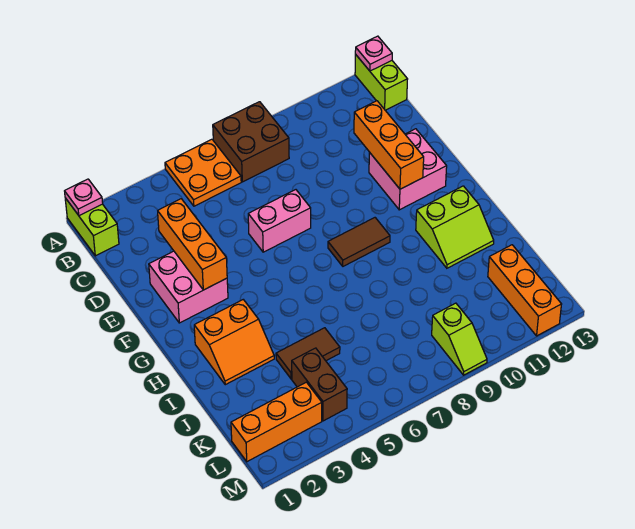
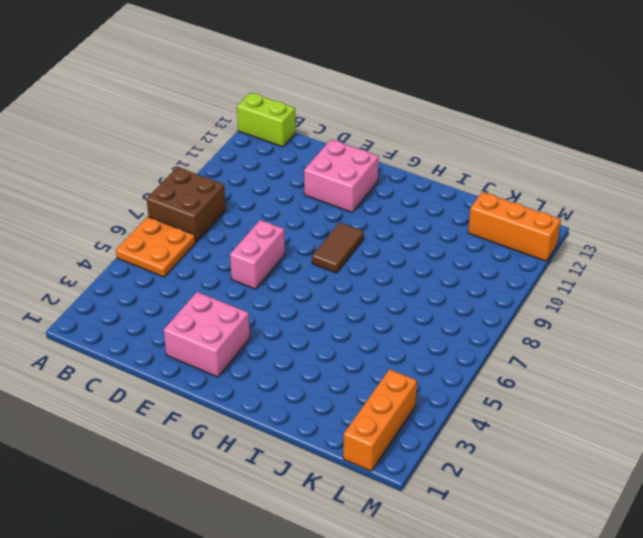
none -> lime 1x2 brick [65,198,119,256]
none -> orange 2x2 slope [194,300,274,385]
none -> lime 2x2 slope [416,186,494,268]

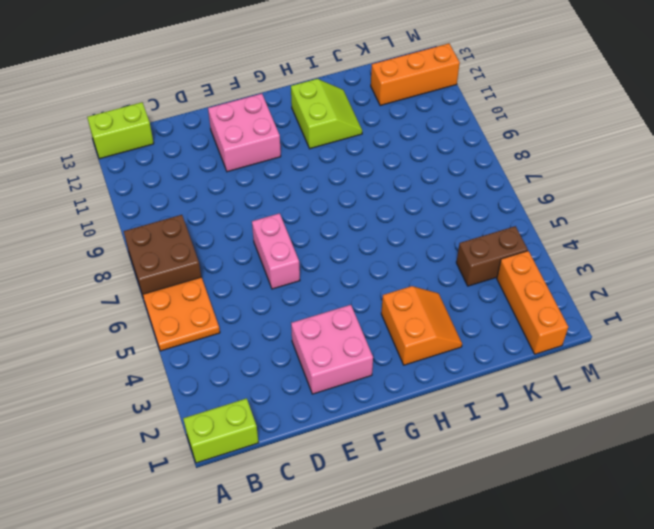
none -> brown 1x2 tile [328,218,390,266]
none -> brown 1x2 tile [276,328,340,379]
none -> lime 1x2 slope [432,303,487,375]

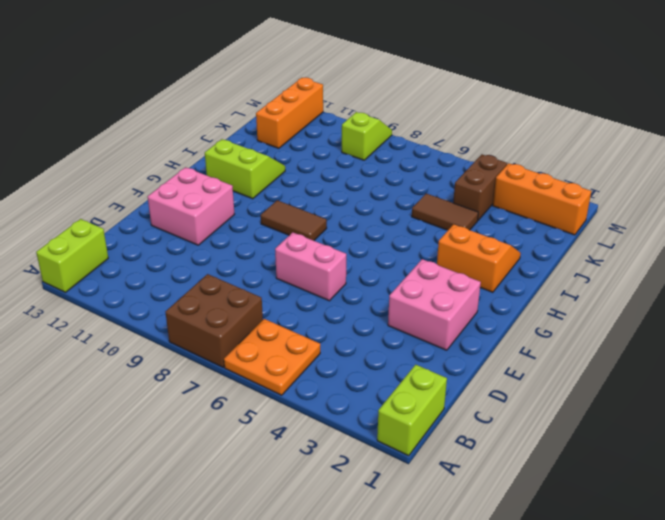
none -> pink 1x1 plate [65,179,103,216]
none -> pink 1x1 plate [355,36,392,71]
none -> orange 1x3 brick [158,199,227,290]

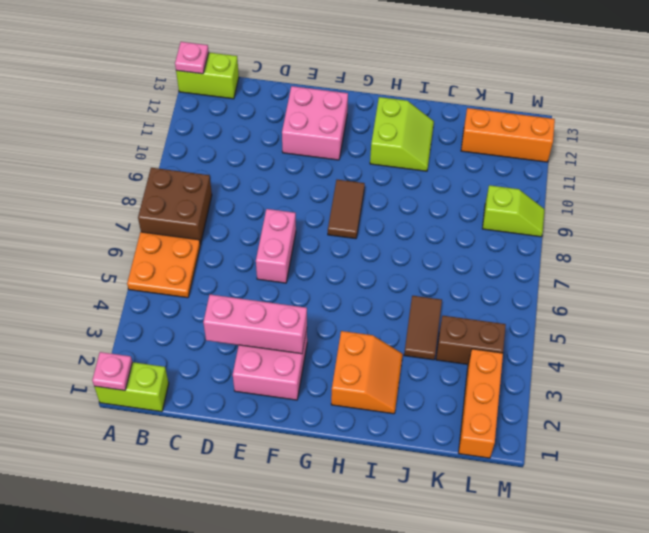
pink 1x3 brick [203,295,307,354] -> orange 1x3 brick [158,199,227,290]
none -> orange 1x3 brick [354,101,424,189]

